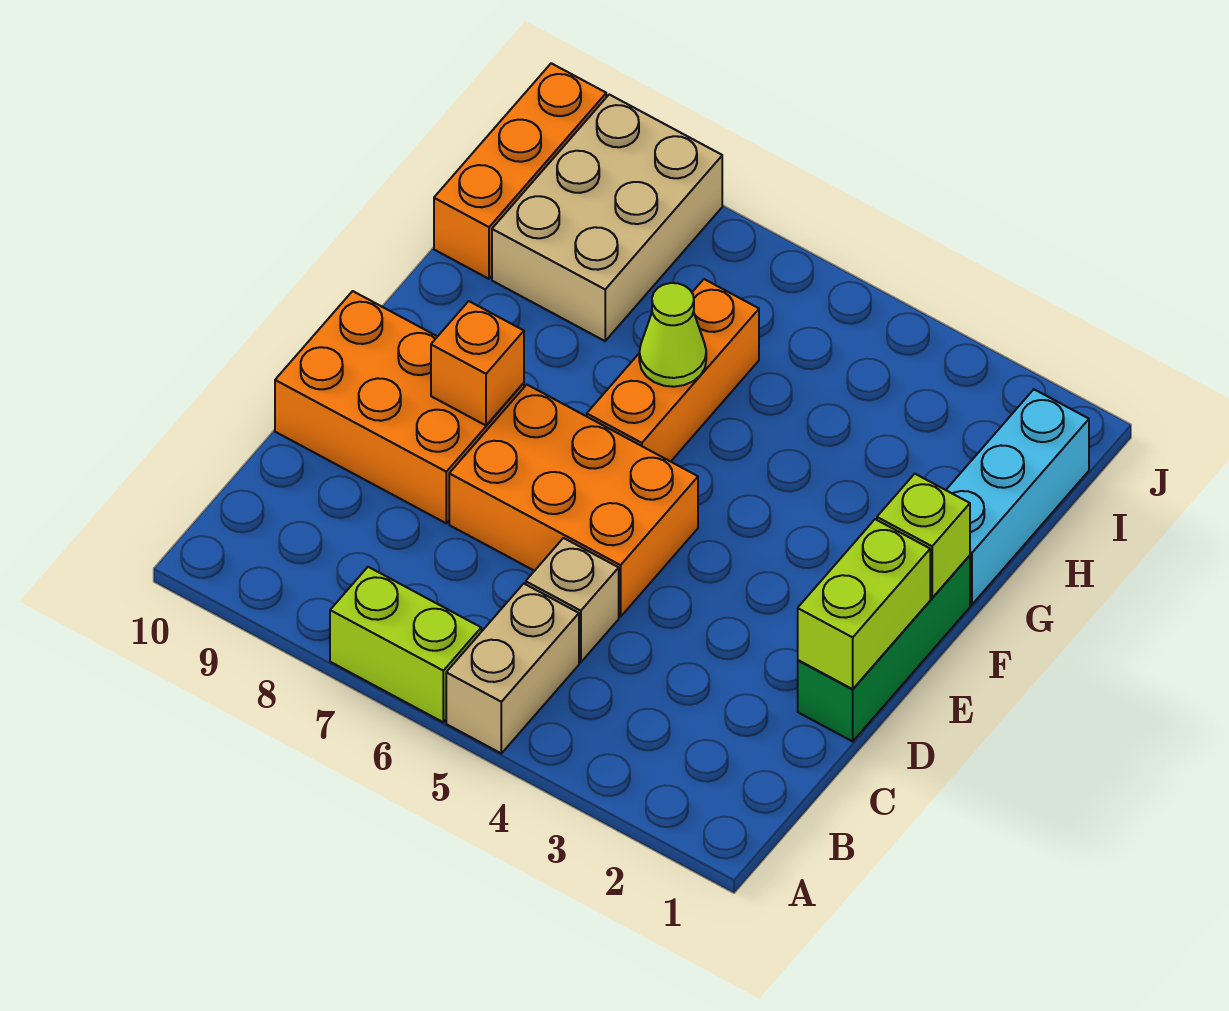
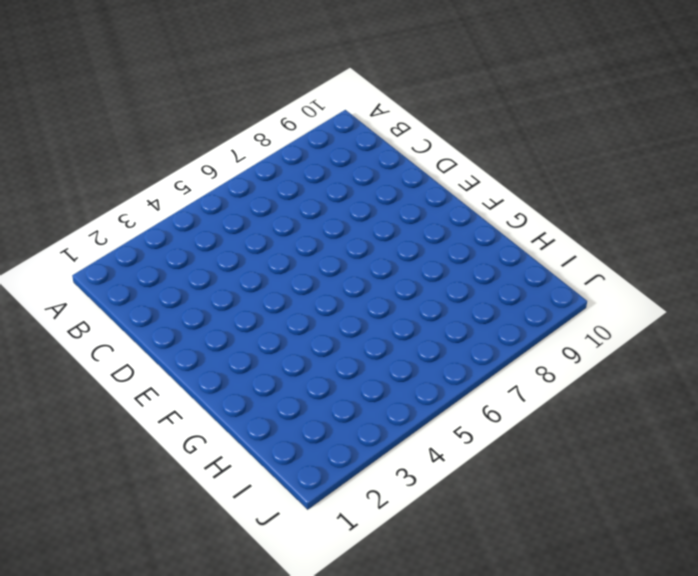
none -> tan 1x2 brick [446,584,579,753]
none -> lime 1x2 brick [330,567,481,722]
none -> tan 1x1 brick [526,538,619,662]

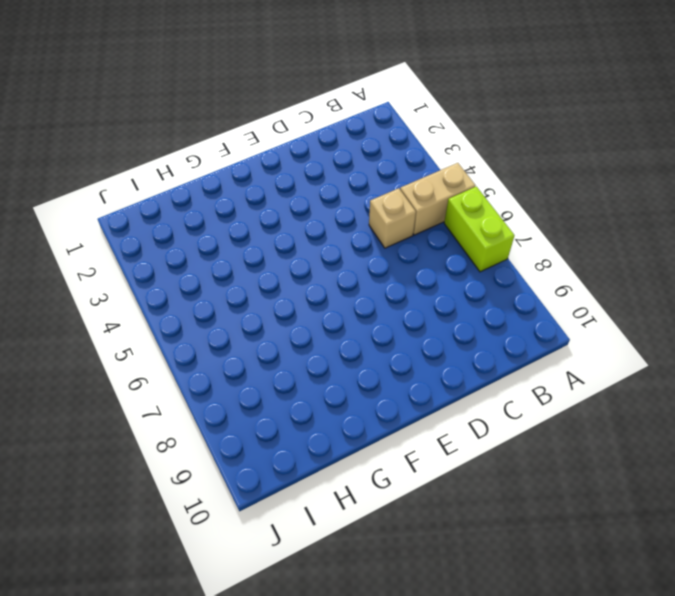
none -> green 1x3 brick [798,556,970,741]
none -> orange 2x3 brick [449,385,698,617]
none -> orange 2x3 brick [275,291,524,523]

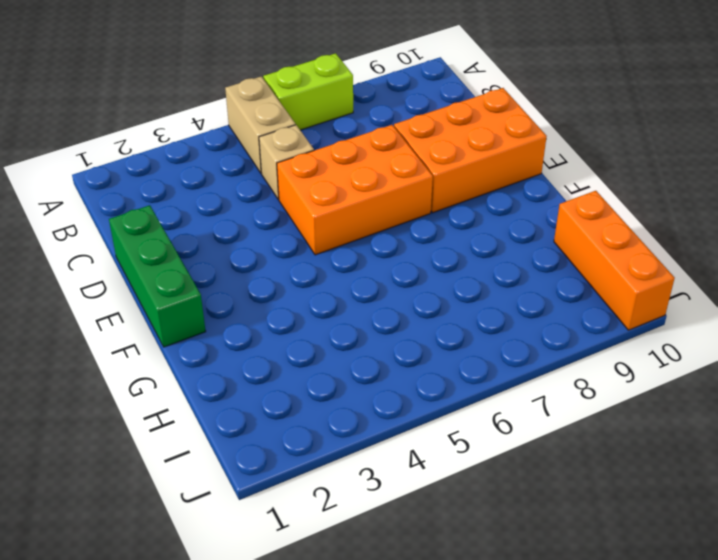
none -> orange 1x3 brick [587,279,759,462]
none -> cyan 1x3 brick [946,389,1089,605]
none -> tan 2x3 brick [492,95,722,341]

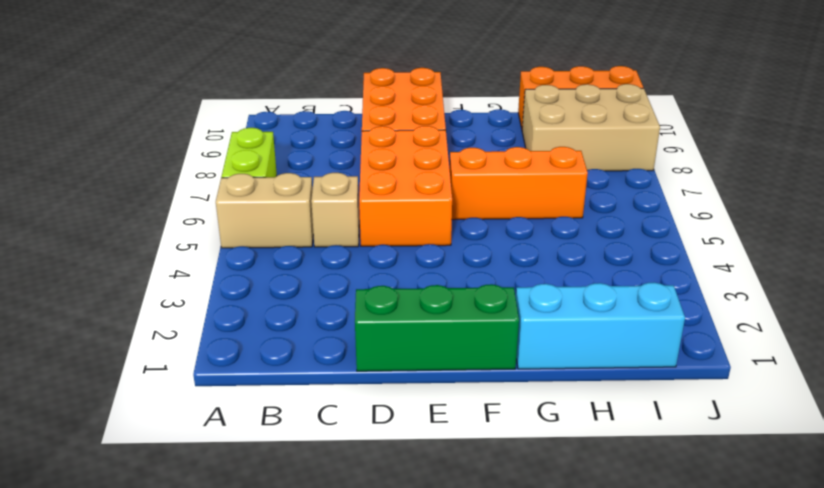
none -> lime 1x2 brick [798,519,930,689]
none -> orange 1x1 brick [431,301,524,425]
none -> lime 1x1 brick [877,474,970,598]

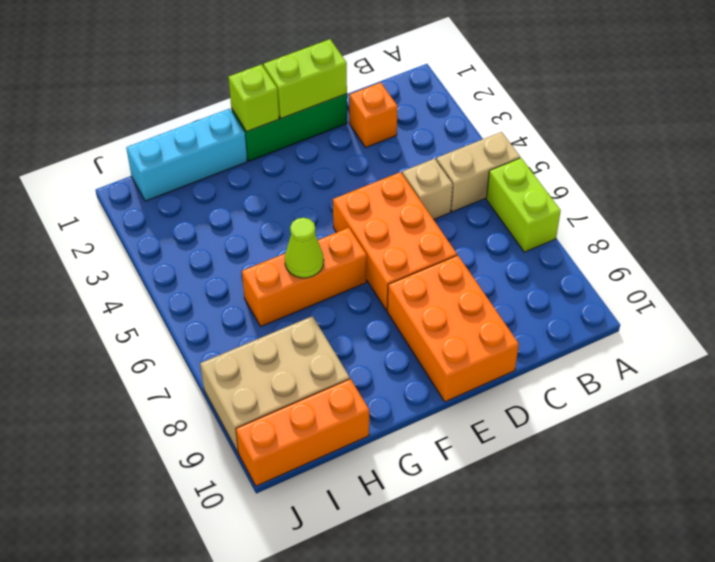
orange 1x1 brick [349,83,398,147] -> orange 1x1 brick moved to [431,301,524,425]

